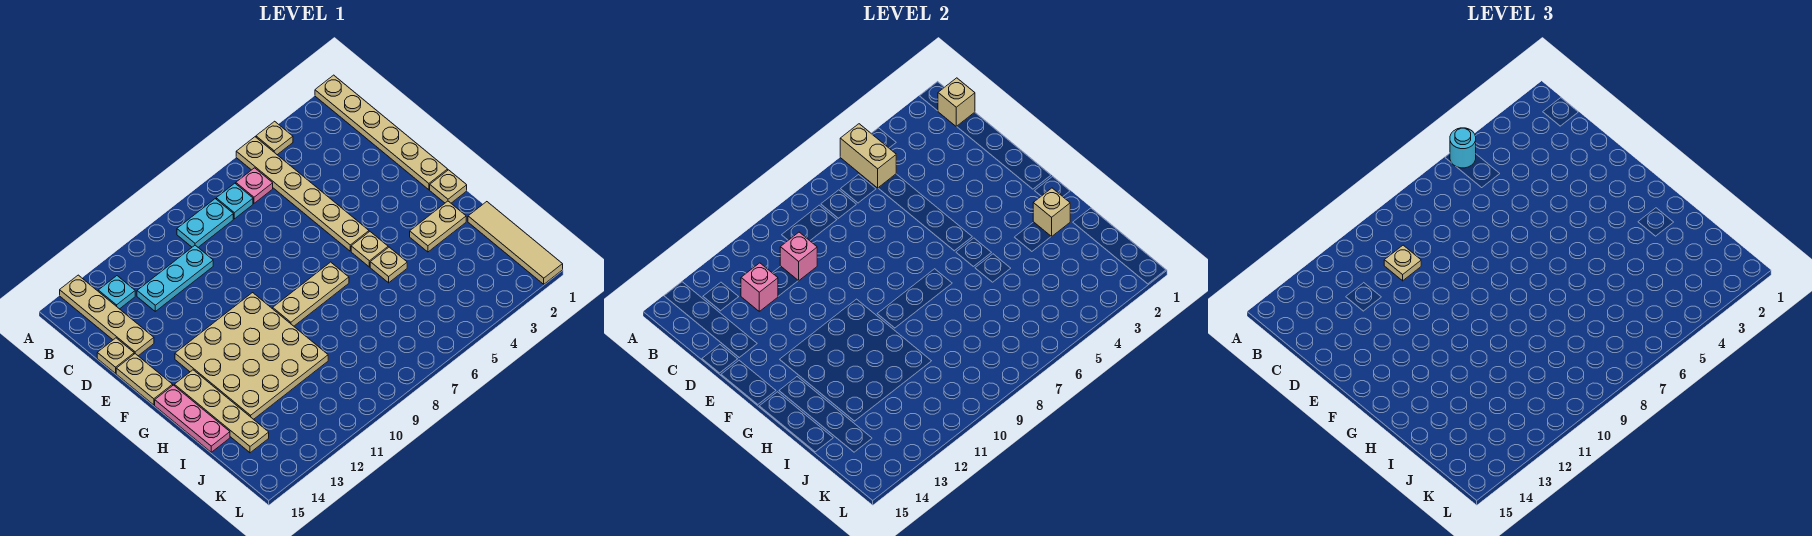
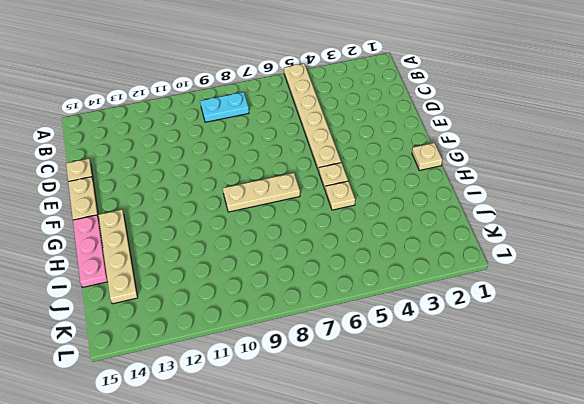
none -> tan 1x6 plate [315,75,448,190]
none -> tan 1x1 plate [256,121,293,155]
none -> tan 1x4 plate [60,275,154,356]

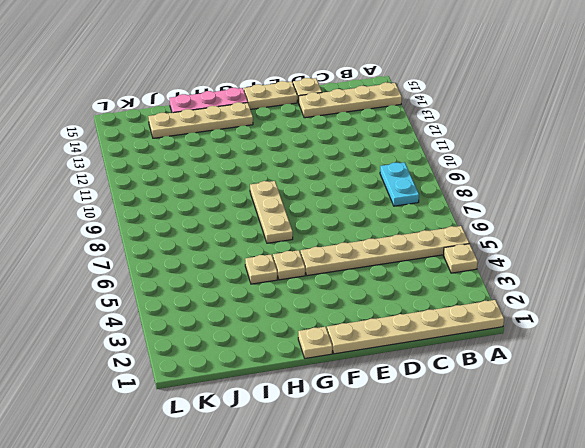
none -> pink 1x1 plate [236,168,273,203]
none -> cyan 1x1 plate [216,183,253,219]
none -> cyan 1x1 plate [98,276,135,309]

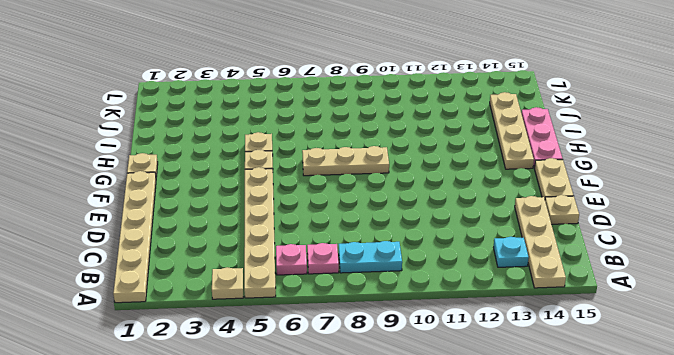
pink 1x1 plate [307,243,339,274] -> cyan 1x1 plate [216,183,253,219]
none -> cyan 1x3 plate [137,245,213,311]
none -> tan 4x4 plate [175,293,328,419]
none -> tan 1x2 plate [410,201,466,252]

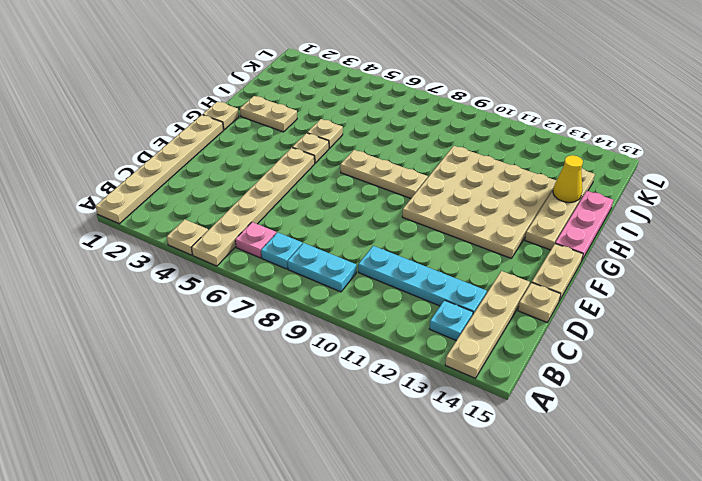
cyan 1x4 plate [358,246,487,314] -> cyan 1x3 plate [137,245,213,311]
yellow 1x1 cone [553,155,583,202] -> none
none -> tan 1x4 tile [468,202,563,284]
none -> tan 1x2 brick [840,124,896,188]
none -> tan 1x1 brick [938,78,975,127]

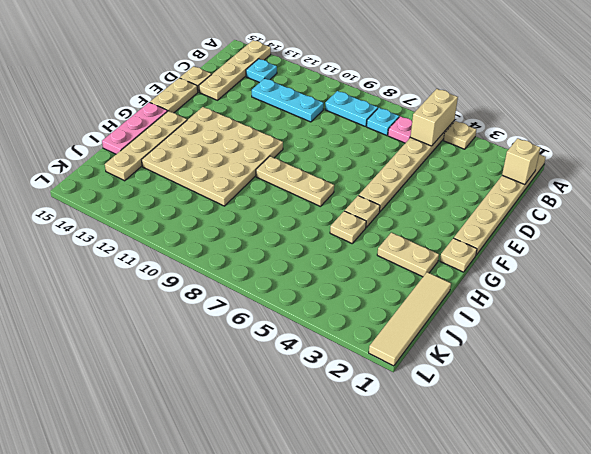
none -> pink 1x1 brick [780,232,817,281]
none -> pink 1x1 brick [741,263,778,311]
none -> tan 1x1 brick [1033,188,1070,237]

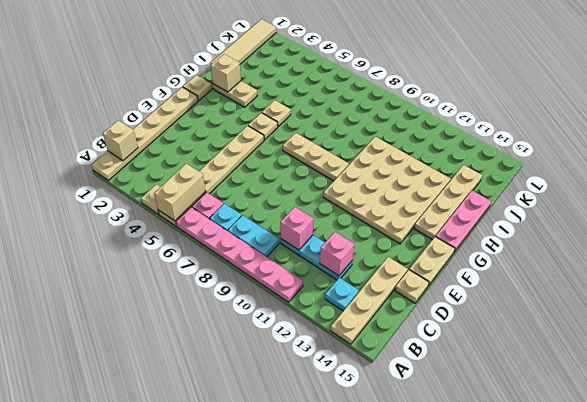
pink 1x6 plate [176,207,303,302] -> none
none -> cyan 1x1 round brick [1450,128,1476,168]
none -> tan 1x1 plate [1384,245,1421,281]

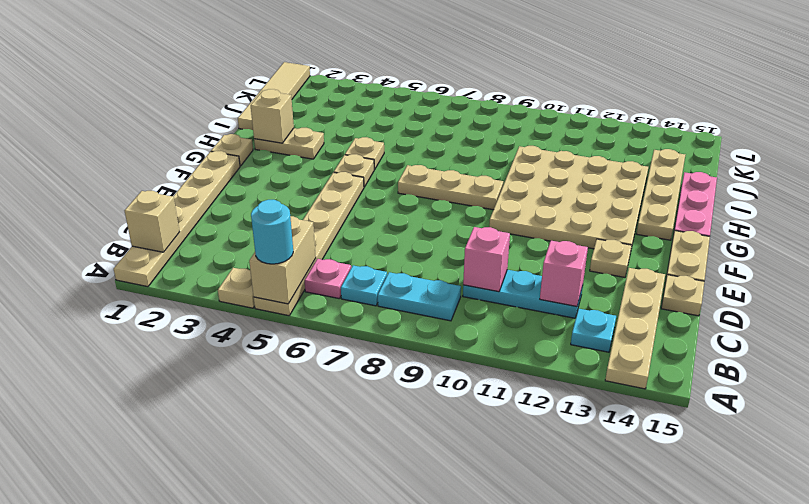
tan 1x1 plate [590,239,632,277] -> tan 1x1 plate moved to [1384,245,1421,281]

